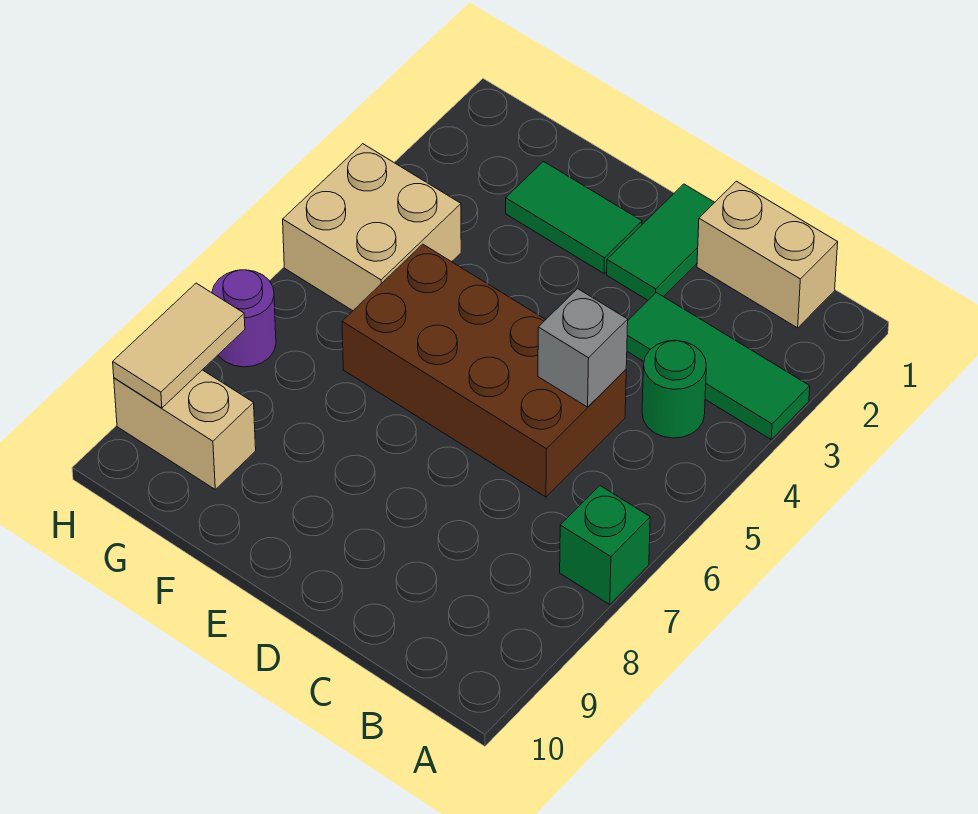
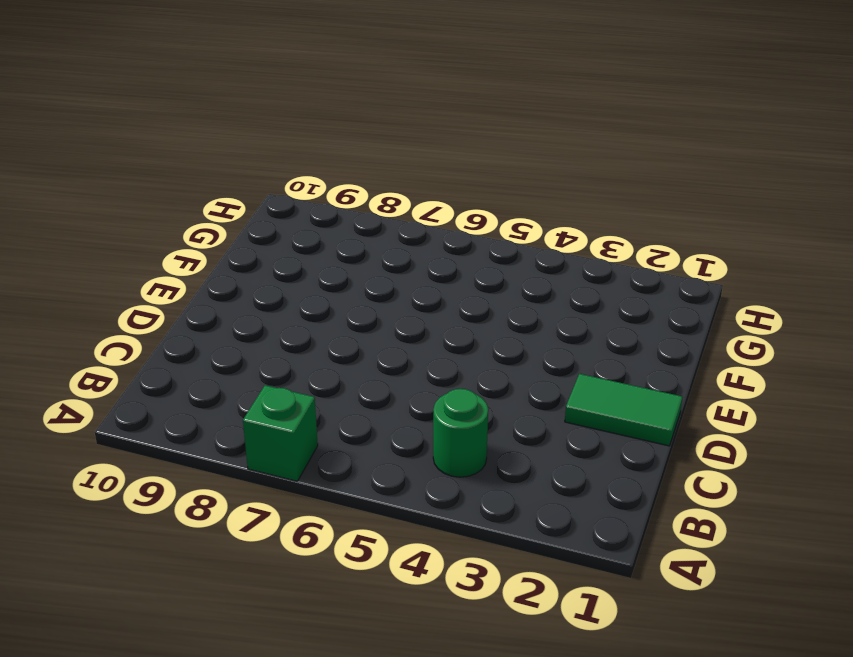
none -> green 1x3 tile [627,292,810,439]
none -> tan 1x2 brick [697,181,838,328]
none -> brown 2x4 brick [342,244,626,497]

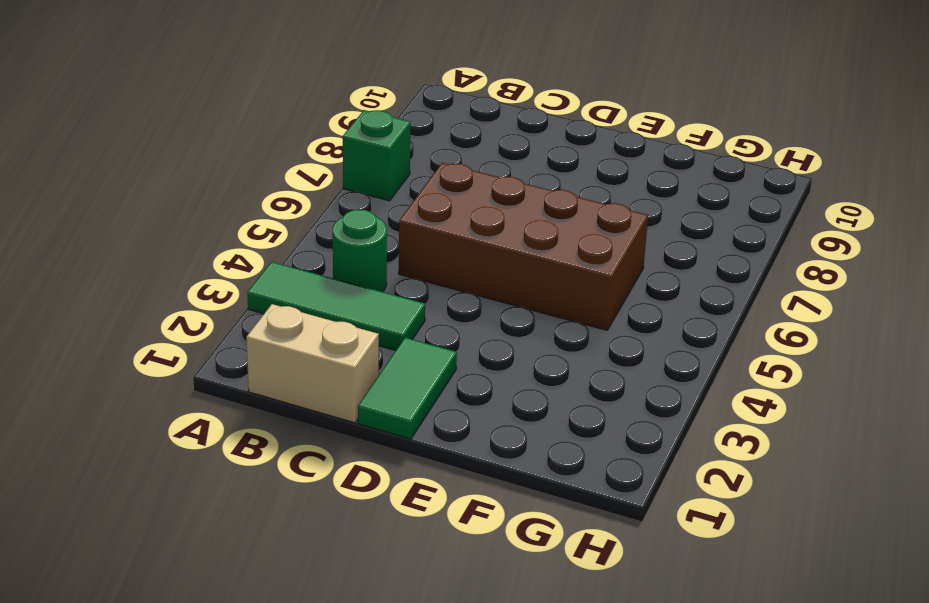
none -> green 1x2 tile [506,162,642,273]
none -> tan 2x2 brick [283,144,461,311]
none -> tan 1x2 brick [114,370,256,489]

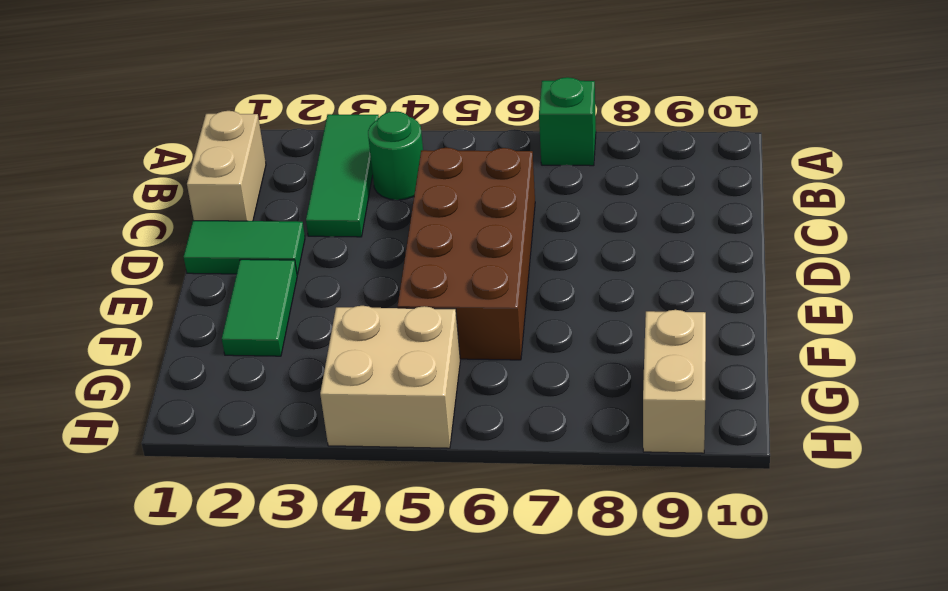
none -> purple 1x1 round brick [212,270,276,367]
none -> grey 1x1 brick [538,289,628,407]
none -> tan 1x2 tile [113,283,245,408]

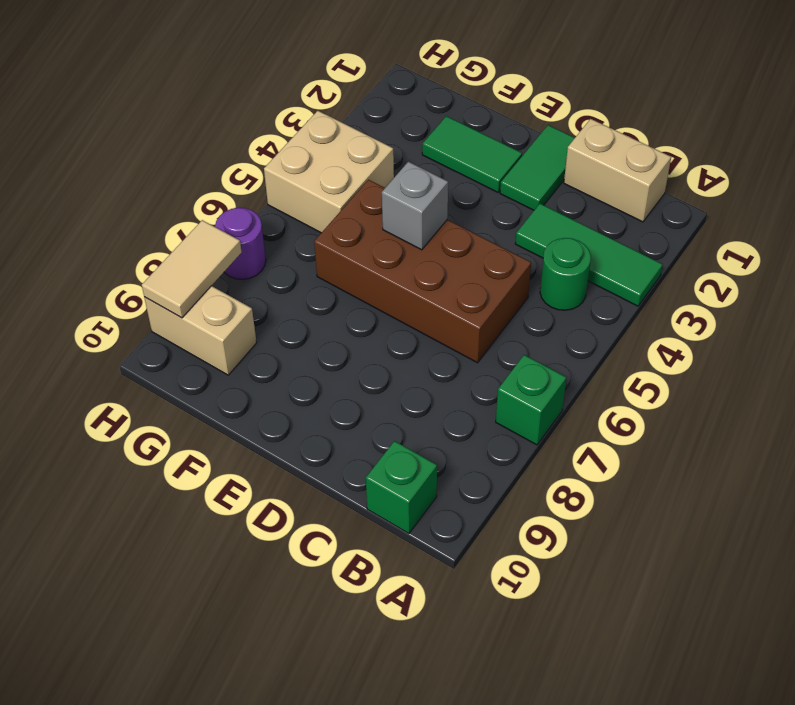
green 1x1 brick [366,441,437,533] -> none
grey 1x1 brick [382,162,448,250] -> grey 1x1 brick moved to [538,289,628,407]

